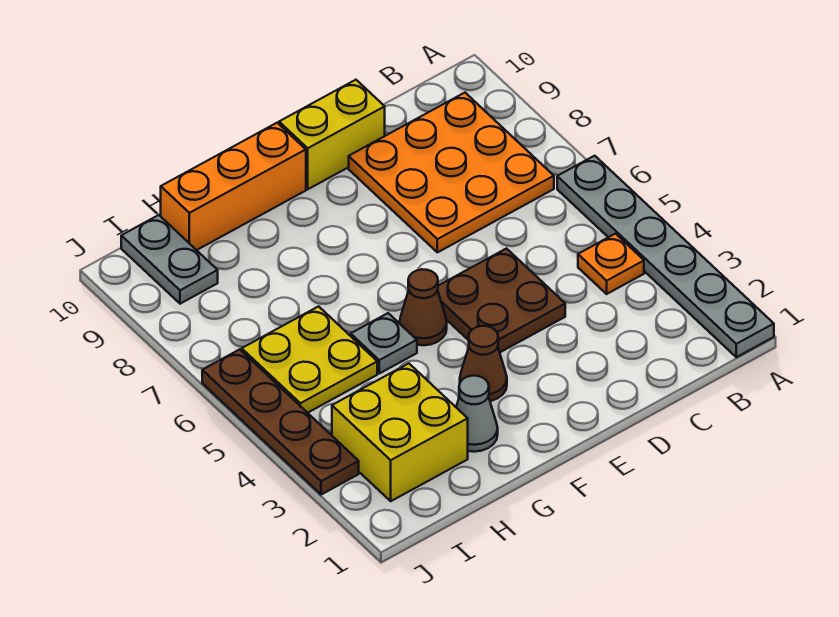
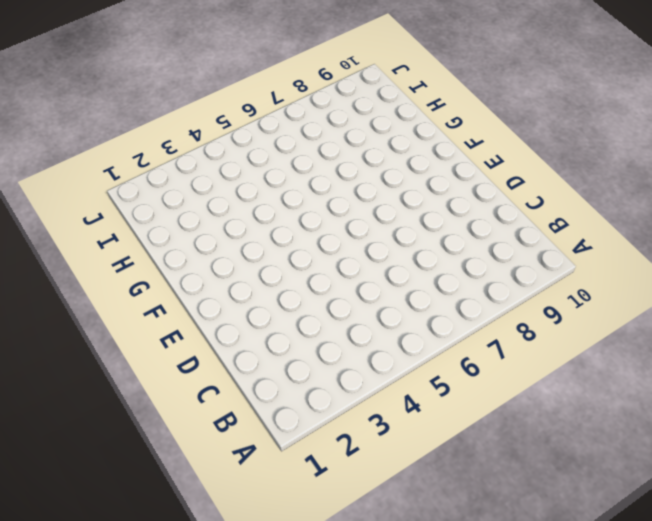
none -> grey 1x6 plate [557,156,774,357]
none -> orange 1x1 plate [578,234,644,294]
none -> orange 3x3 plate [349,93,554,252]

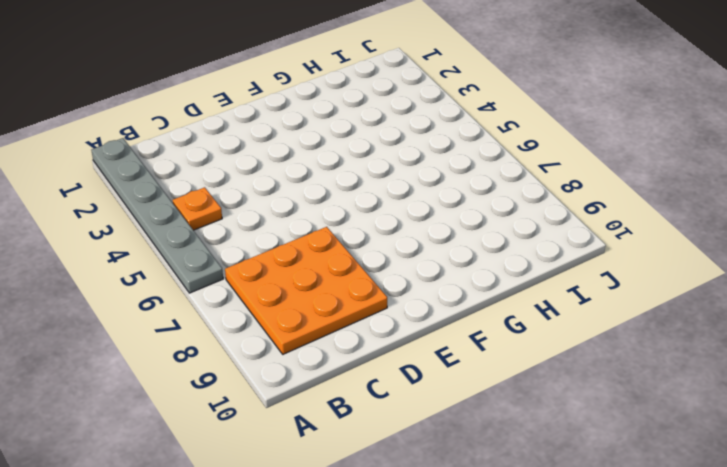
none -> brown 2x2 plate [438,249,565,352]
none -> yellow 1x2 brick [279,80,385,189]
none -> brown 1x1 cone [460,326,507,401]

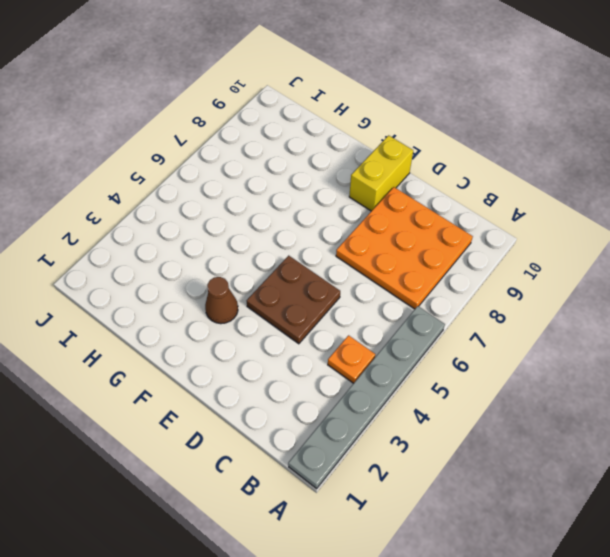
yellow 1x2 brick [349,135,413,211] -> yellow 1x2 brick turned to [279,80,385,189]
none -> brown 1x1 cone [400,269,447,345]
none -> orange 1x3 brick [161,123,306,250]
none -> grey 1x1 cone [456,376,498,452]

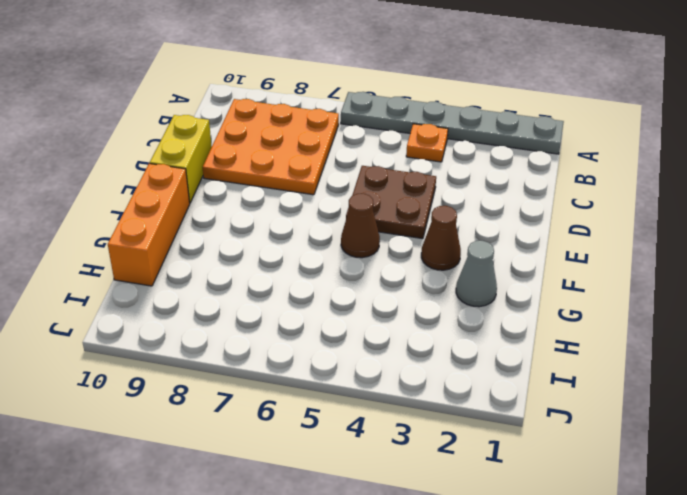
none -> grey 1x1 plate [351,313,417,373]
none -> yellow 2x2 brick [332,363,468,501]
none -> yellow 2x2 plate [242,306,377,413]

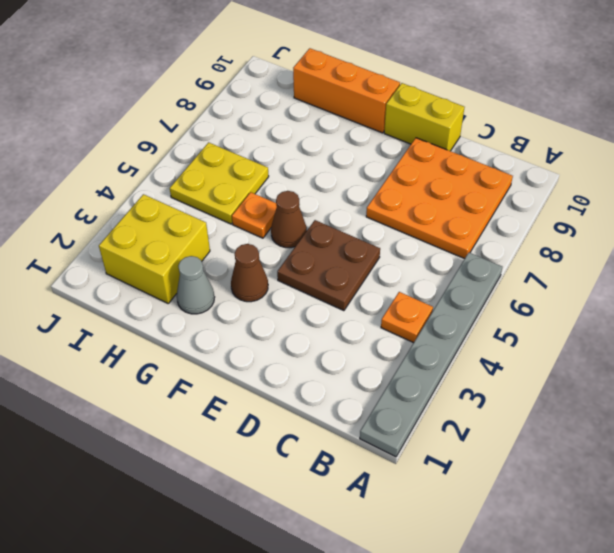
orange 1x1 plate [232,192,277,238] -> grey 1x1 plate [351,313,417,373]
none -> grey 1x2 plate [121,215,218,304]
none -> brown 1x4 plate [202,349,359,495]

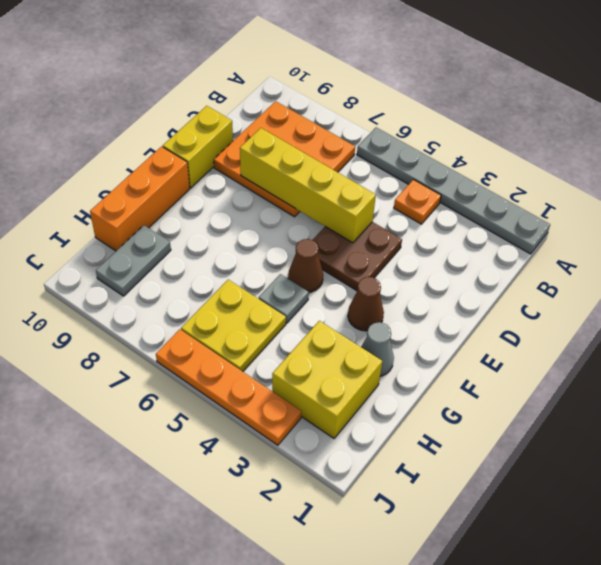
yellow 1x4 brick [240,128,376,243] -> none
grey 1x2 plate [96,225,171,296] -> grey 1x2 plate turned to [121,215,218,304]
orange 1x4 plate [156,329,301,445] -> brown 1x4 plate [202,349,359,495]

